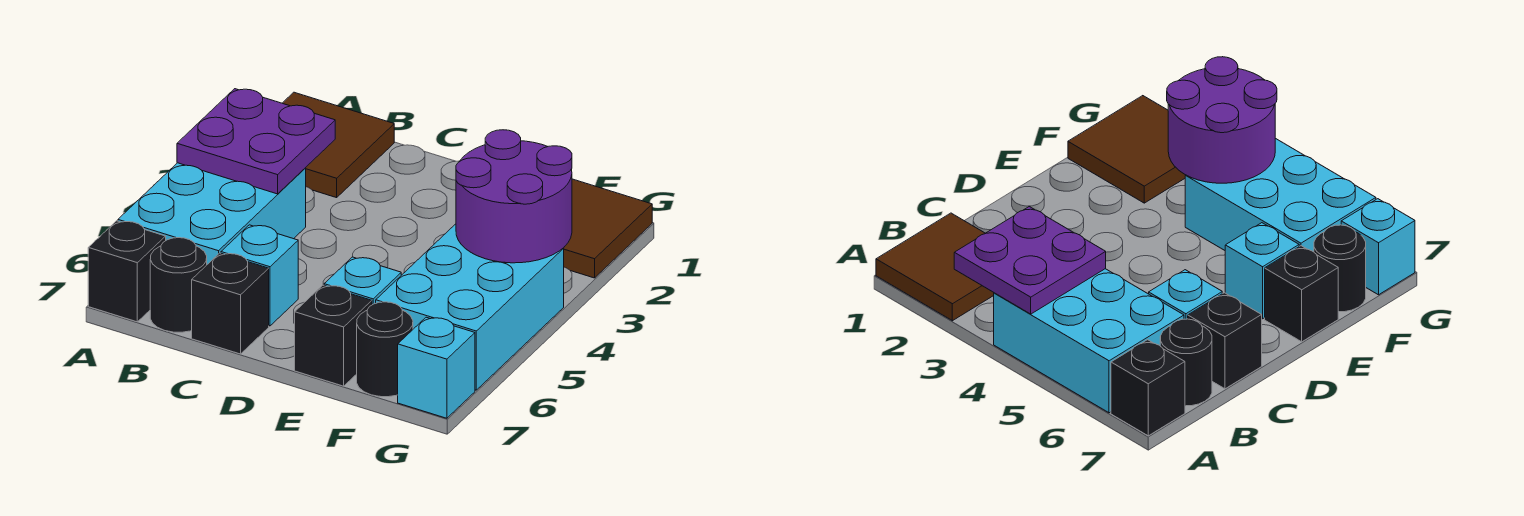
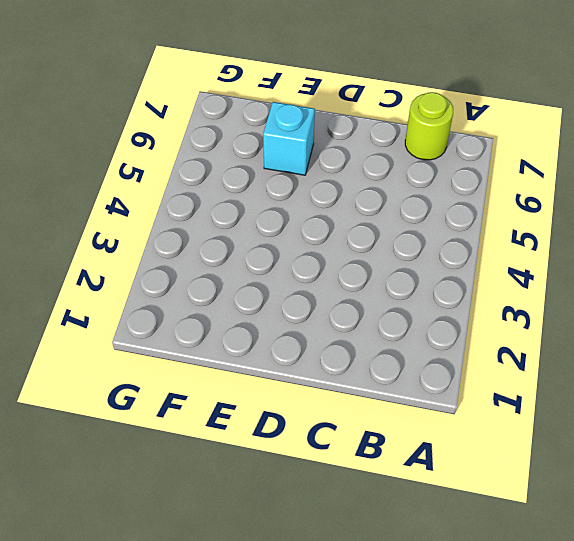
lime 1x1 round brick [405,92,453,160] -> black 1x1 round brick [150,238,207,332]
none -> brown 2x2 tile [283,92,394,198]
none -> cyan 2x3 brick [118,163,306,264]
none -> black 1x1 brick [88,221,166,322]

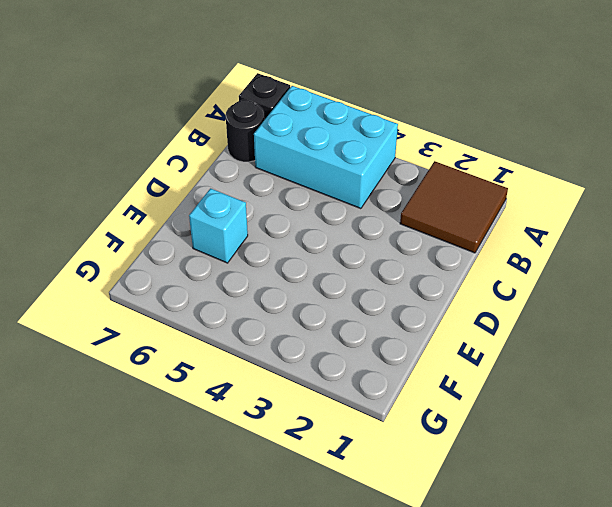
none -> cyan 1x1 brick [221,225,298,326]
none -> black 1x1 brick [192,253,269,354]
none -> black 1x1 brick [295,285,372,386]

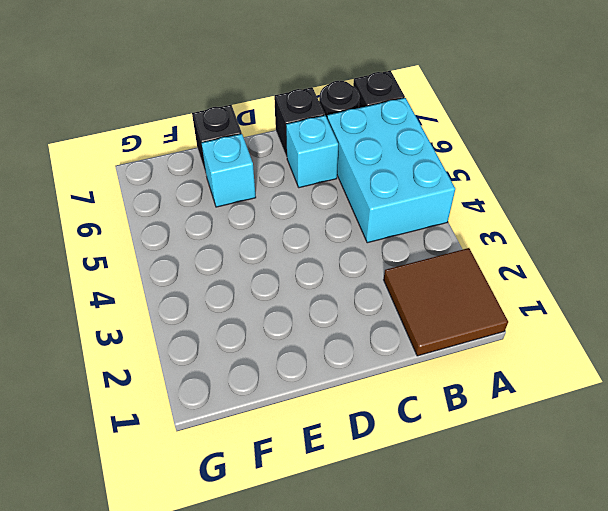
none -> brown 2x2 tile [563,179,652,278]
none -> cyan 2x3 brick [376,224,564,390]
none -> black 1x1 round brick [357,302,413,397]

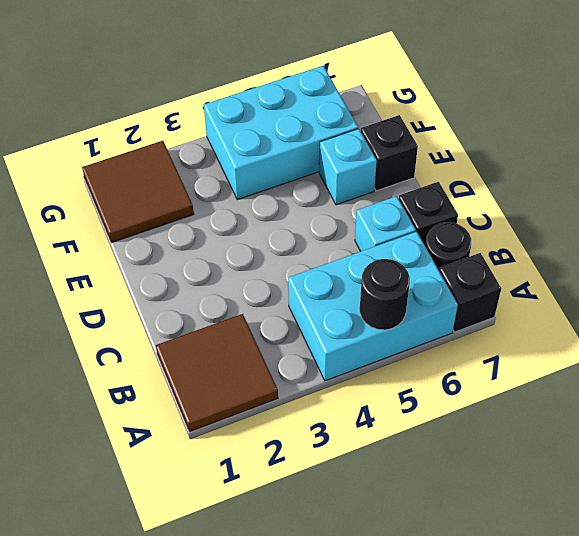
black 1x1 round brick [360,259,410,330] -> black 1x1 round brick moved to [357,302,413,397]
none -> cyan 1x1 brick [398,317,475,418]
none -> purple 2x2 plate [177,89,335,194]
none -> purple 2x2 round brick [456,130,572,263]

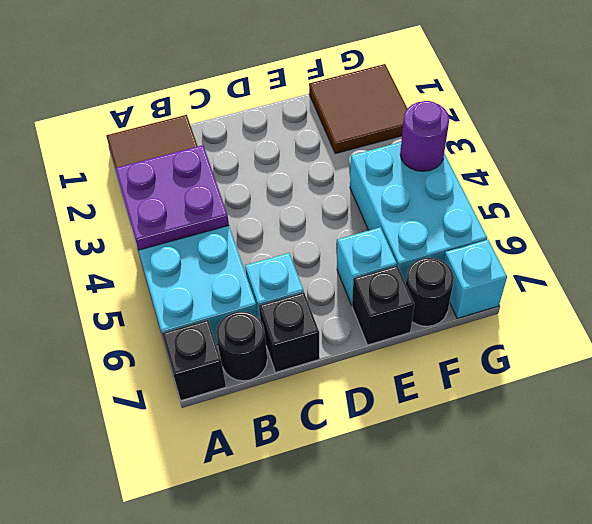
purple 1x1 round brick [400,101,449,171] -> purple 2x2 round brick [456,130,572,263]

